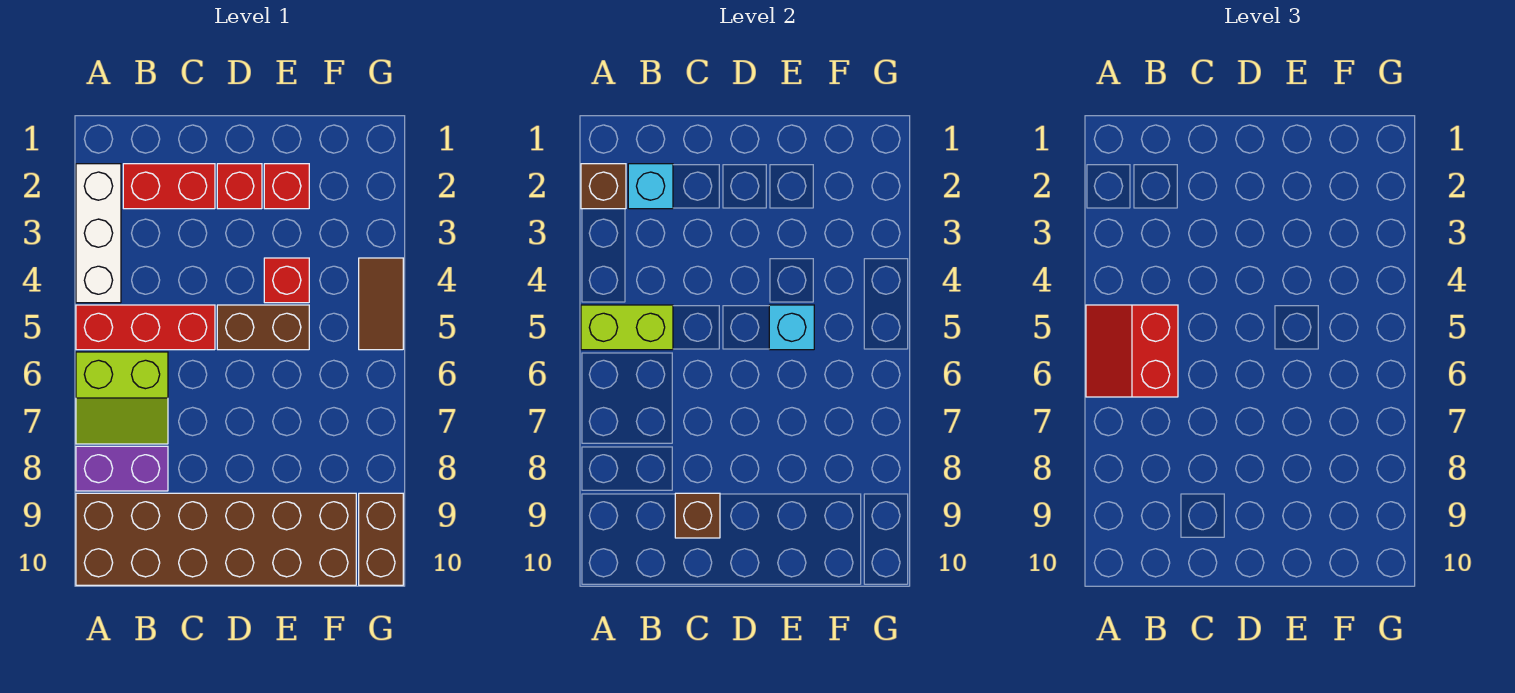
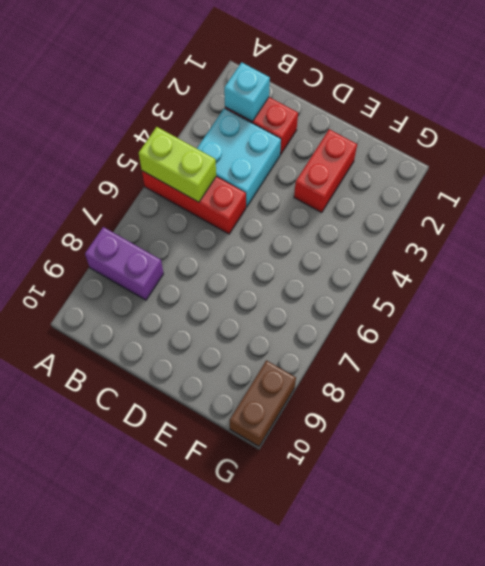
cyan 2x2 brick [197,108,281,207] -> none
red 1x2 brick [294,129,357,212] -> red 1x1 brick [264,164,309,209]
none -> white 1x3 brick [76,164,121,303]
none -> lime 2x2 slope [76,352,168,444]
none -> brown 2x6 brick [76,493,356,585]

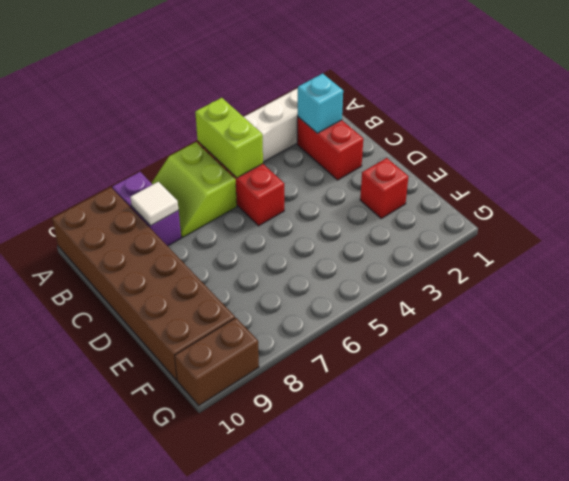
white 1x1 tile [130,182,178,226] -> none
none -> red 1x1 brick [217,164,262,209]
none -> brown 1x2 brick [217,305,309,350]
none -> red 1x1 brick [264,258,309,303]

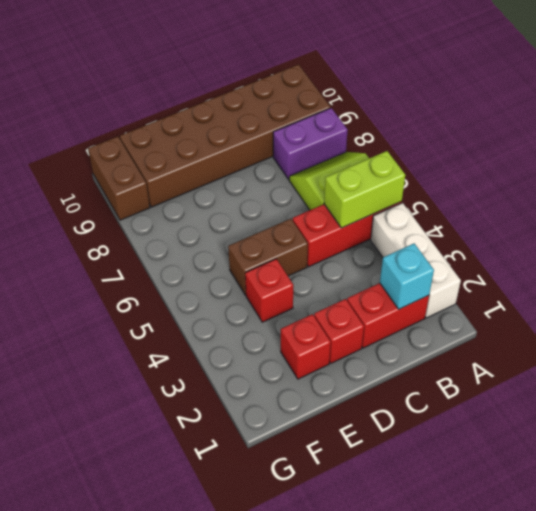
none -> brown 1x2 tile [359,258,403,350]
none -> brown 1x1 brick [581,164,626,209]
none -> brown 1x1 brick [675,493,720,538]

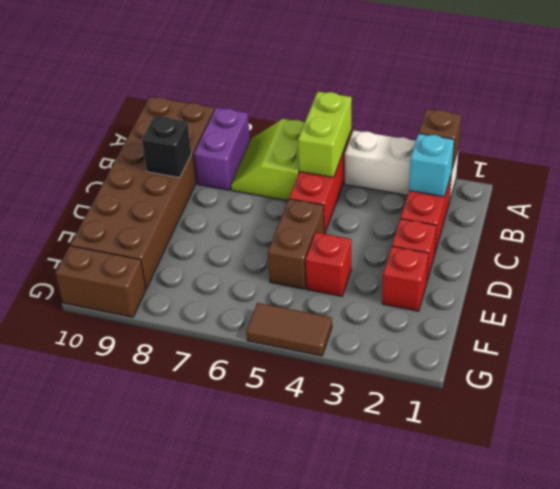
black 1x1 brick [142,116,191,178] -> brown 1x1 brick [675,493,720,538]
none -> cyan 1x1 brick [769,305,814,350]
none -> red 2x2 slope [1086,305,1178,397]

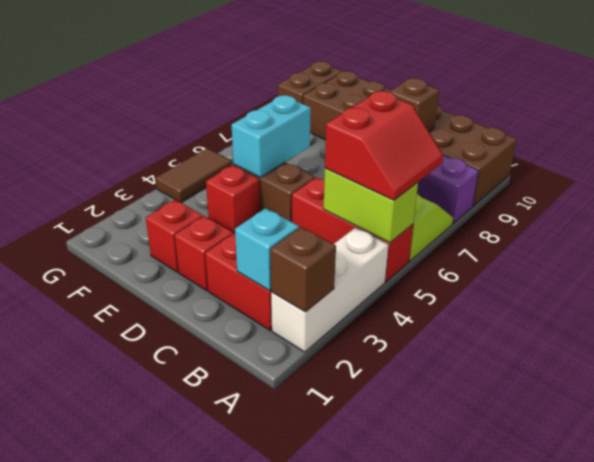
cyan 1x2 brick [232,95,311,177] -> cyan 1x1 brick [769,305,814,350]

